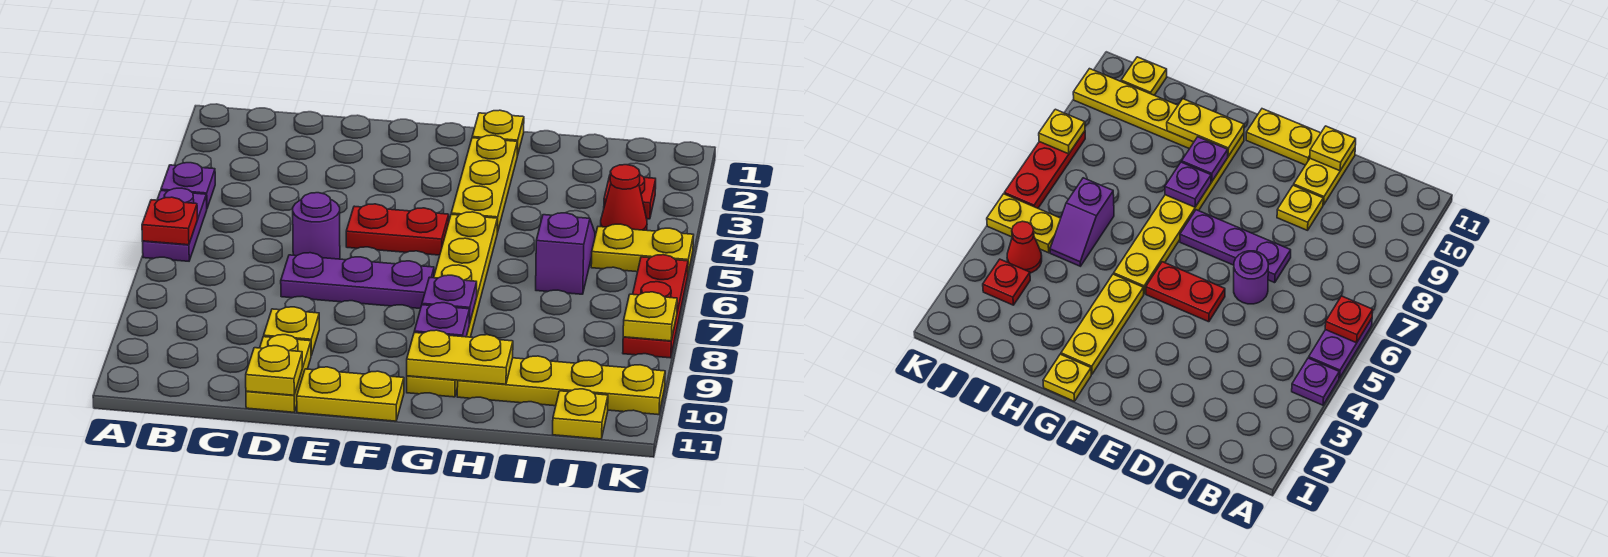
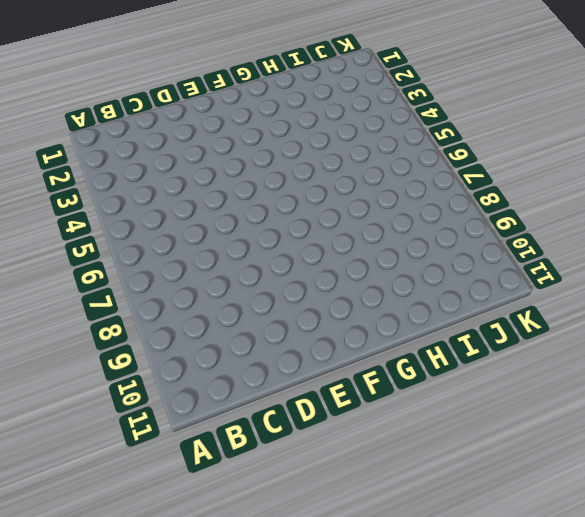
none -> purple 1x1 plate [161,163,215,208]
none -> purple 1x2 plate [143,188,207,261]
none -> purple 1x1 round brick [293,193,340,259]

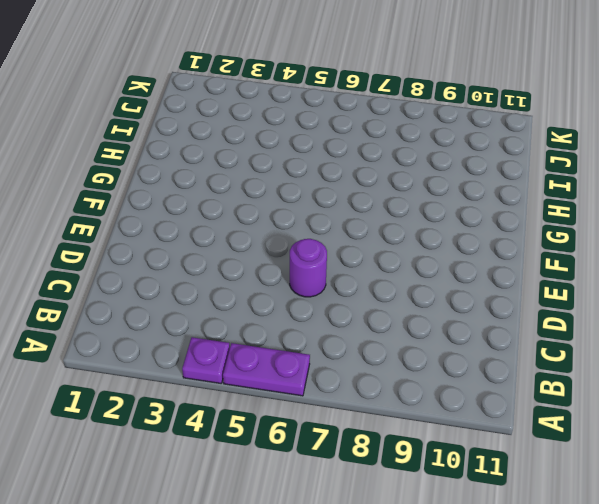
none -> purple 1x3 plate [281,253,434,309]
none -> yellow 1x1 plate [264,307,319,355]
none -> yellow 1x2 plate [246,335,311,412]

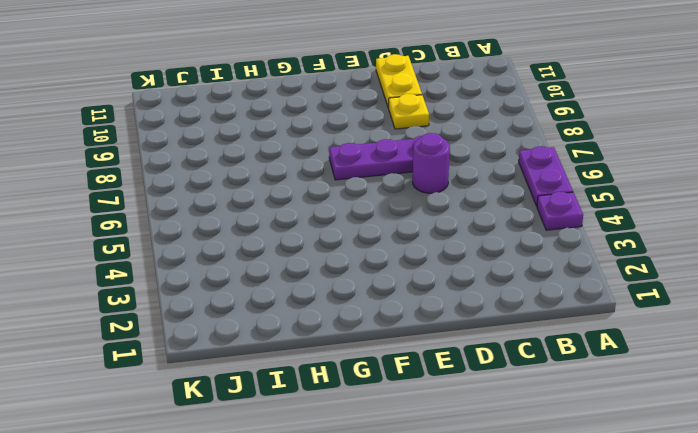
none -> red 1x2 plate [346,204,449,255]
none -> yellow 1x2 plate [297,367,404,421]
none -> yellow 1x1 plate [472,110,524,156]

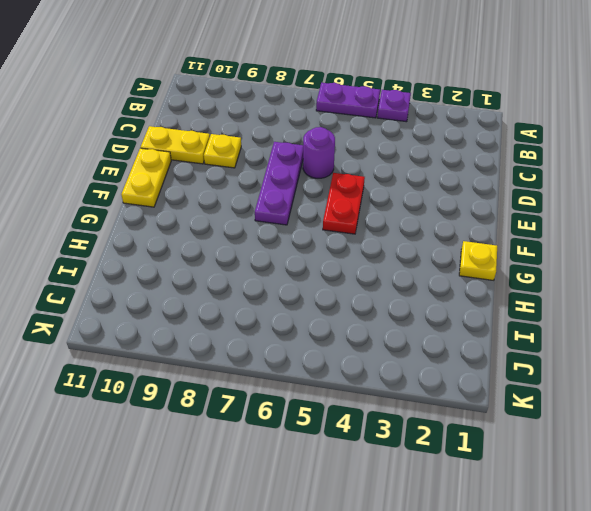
none -> yellow 1x3 plate [451,135,517,233]
none -> yellow 1x6 plate [407,212,497,397]
none -> yellow 1x4 plate [457,356,665,415]

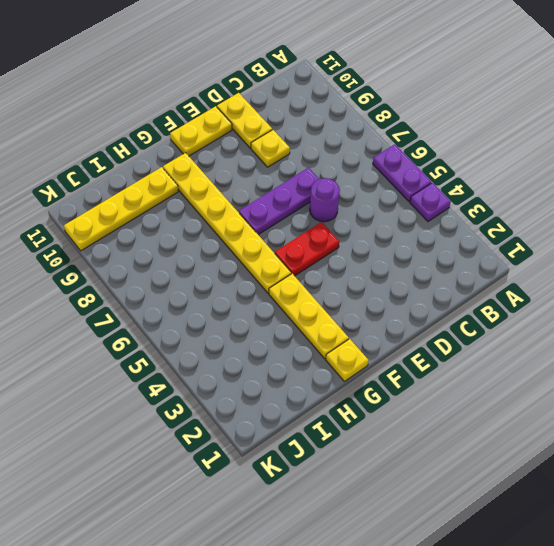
none -> purple 1x2 slope [536,213,595,294]
none -> red 1x1 plate [604,175,656,219]
none -> red 1x1 cone [601,165,647,230]

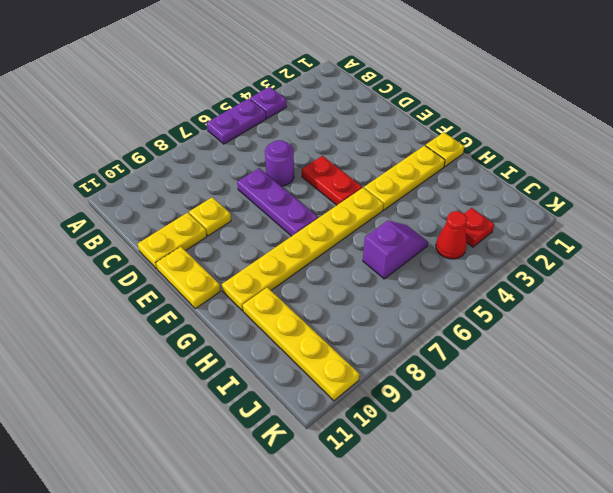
none -> yellow 1x2 plate [591,224,694,272]
none -> yellow 1x1 plate [553,389,608,439]
none -> red 1x3 plate [623,255,688,358]

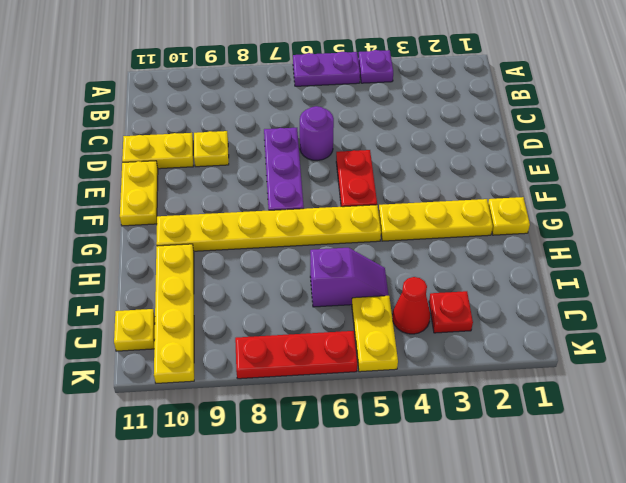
none -> red 1x1 plate [142,197,197,245]
none -> yellow 1x1 plate [246,346,302,395]
none -> purple 1x1 plate [422,275,477,324]

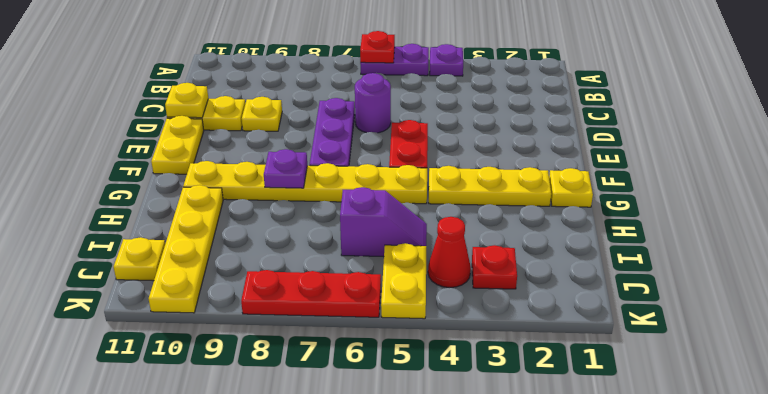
none -> purple 1x1 plate [414,303,469,337]
none -> yellow 1x2 plate [407,330,513,384]
none -> yellow 1x1 plate [623,292,677,341]

